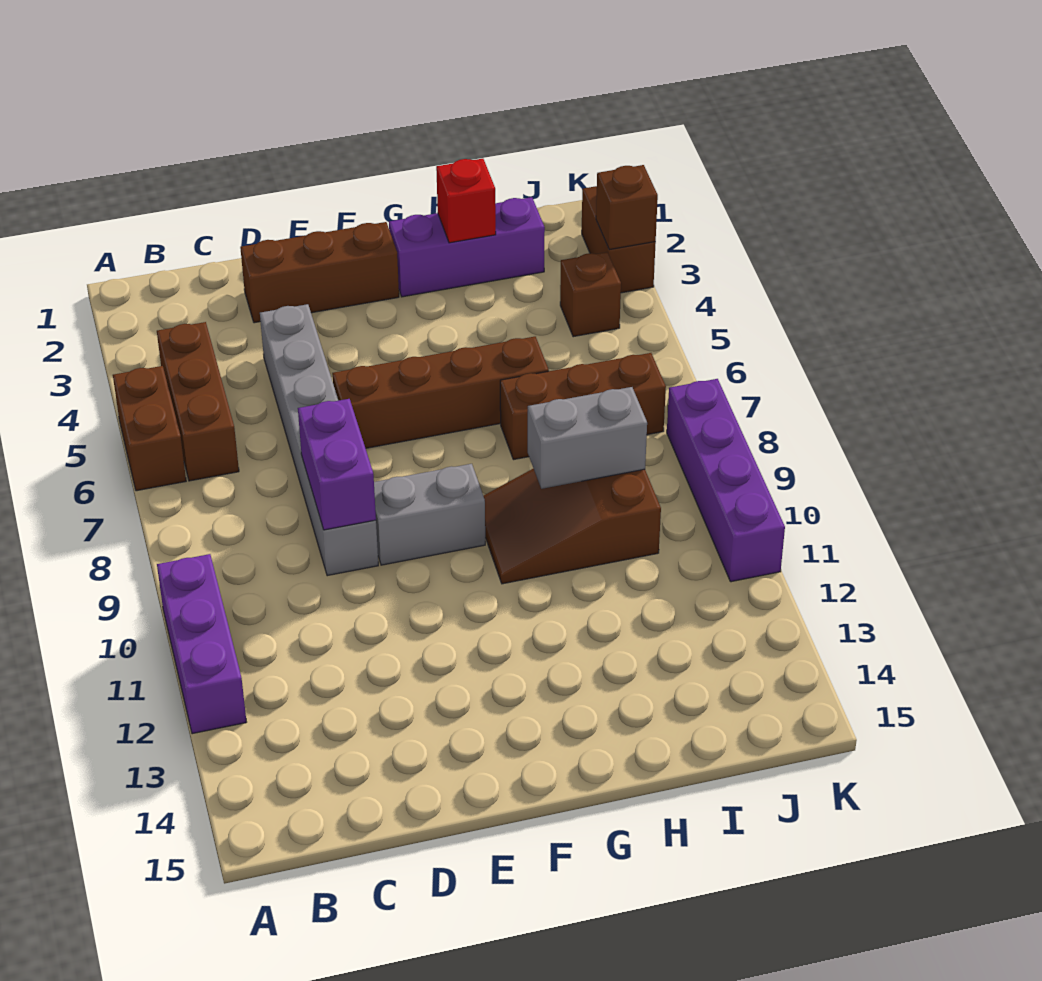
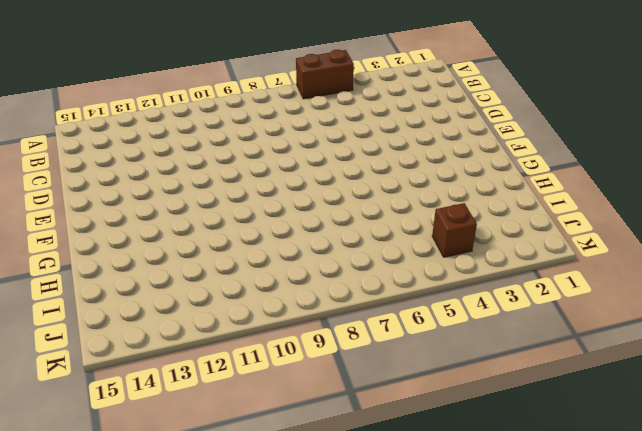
none -> purple 1x3 brick [157,554,246,734]
none -> brown 1x3 brick [157,322,239,481]
none -> brown 1x3 brick [240,222,399,323]

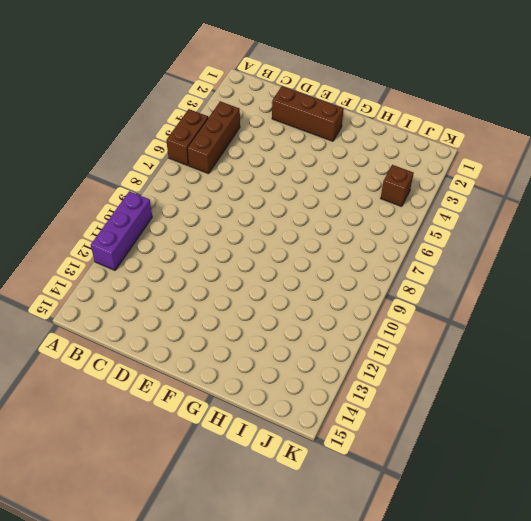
none -> grey 1x6 brick [260,304,378,576]
none -> brown 1x4 brick [332,337,549,448]
none -> grey 1x2 brick [374,464,485,565]

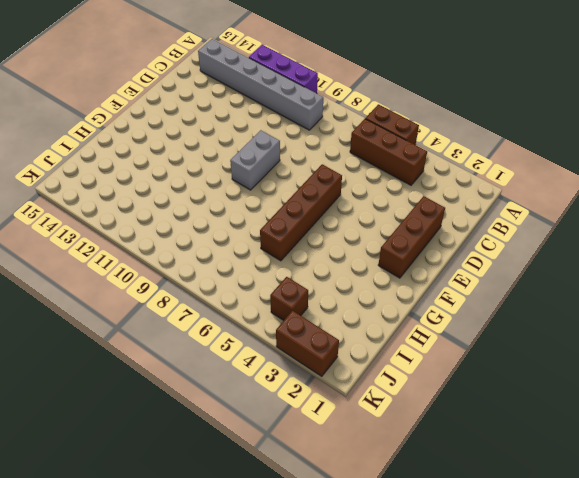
grey 1x6 brick [198,39,323,130] -> grey 1x6 brick moved to [260,304,378,576]
none -> purple 1x3 brick [389,197,545,297]
none -> brown 2x3 slope [484,469,661,584]
none -> brown 1x3 brick [500,353,666,460]

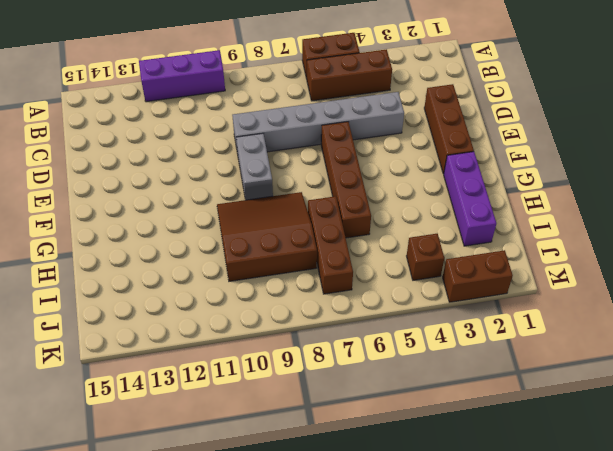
brown 3x3 slope [217,192,317,281] -> brown 2x3 slope [484,469,661,584]
none -> purple 1x4 brick [667,379,785,582]
none -> purple 1x2 brick [298,399,376,530]
none -> red 1x1 brick [436,159,496,243]

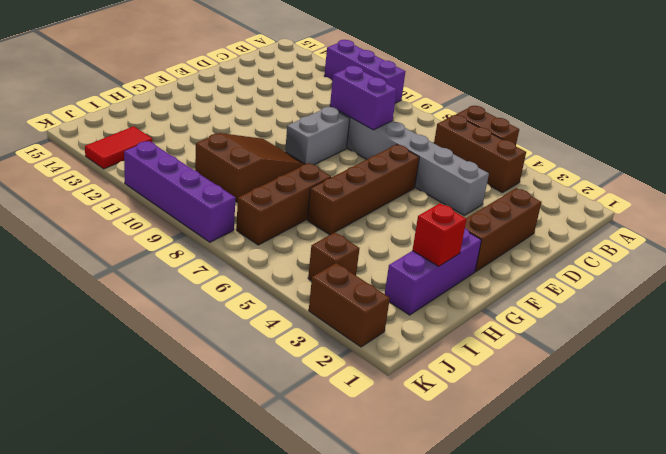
red 1x2 tile [85,126,152,169] -> none
none -> grey 1x2 brick [528,387,647,489]
none -> brown 1x1 brick [596,165,658,250]

